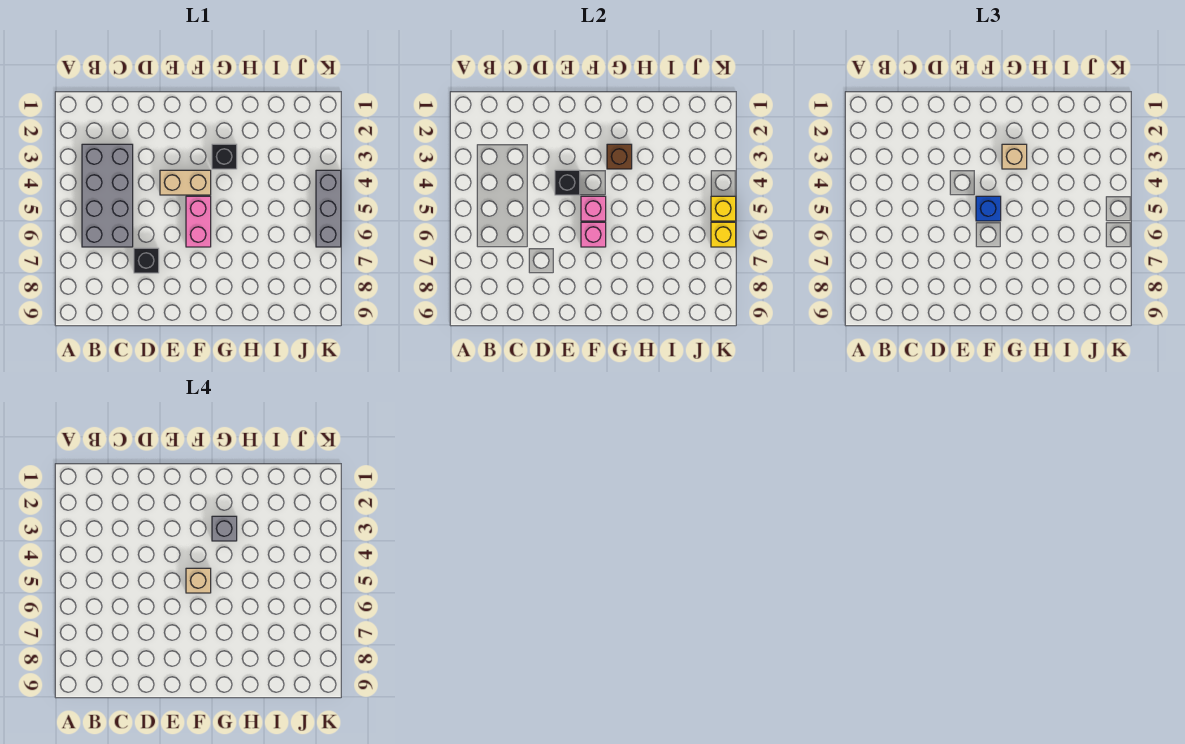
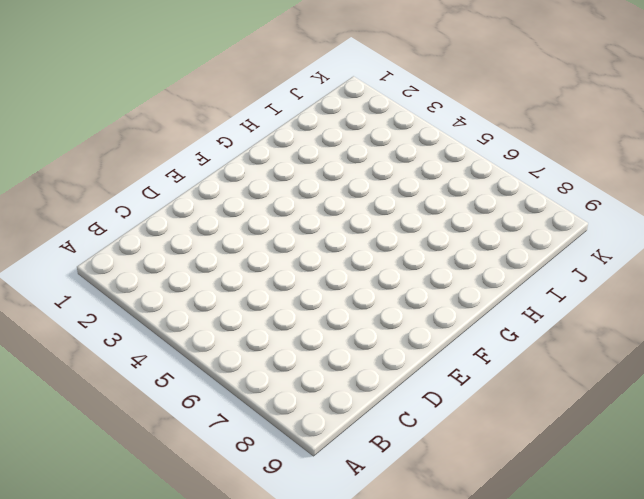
none -> grey 2x4 brick [82,144,133,247]
none -> black 1x1 brick [134,248,159,273]
none -> tan 1x2 brick [160,170,211,195]

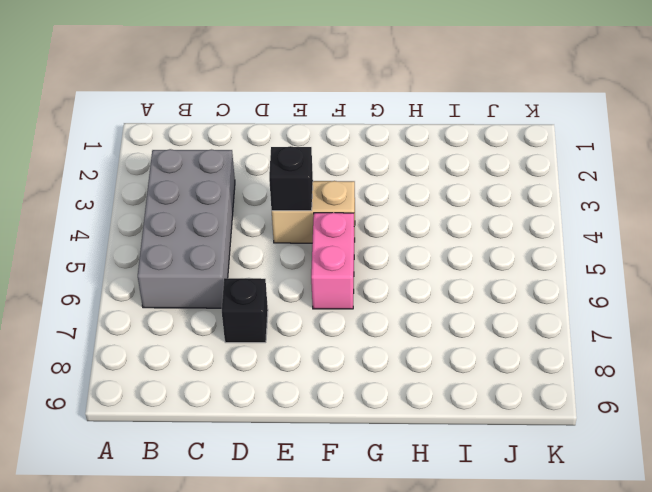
none -> black 1x1 brick [212,144,237,169]
none -> grey 1x3 brick [316,170,341,247]
none -> pink 1x1 brick [581,196,606,221]

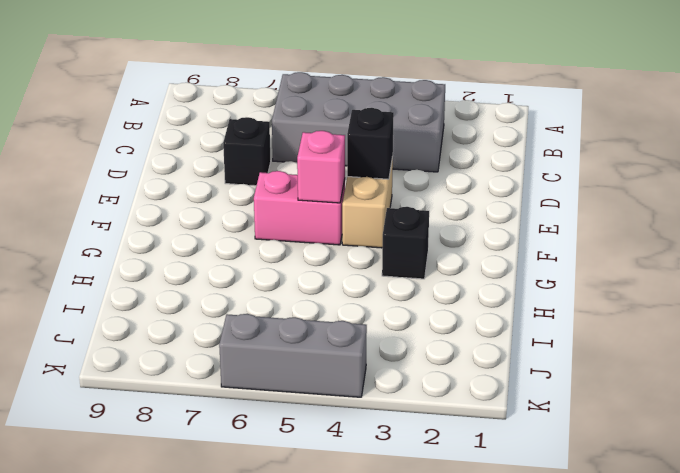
none -> pink 1x1 brick [581,222,606,247]
none -> brown 1x1 brick [607,144,632,169]
none -> yellow 1x1 brick [711,196,736,221]

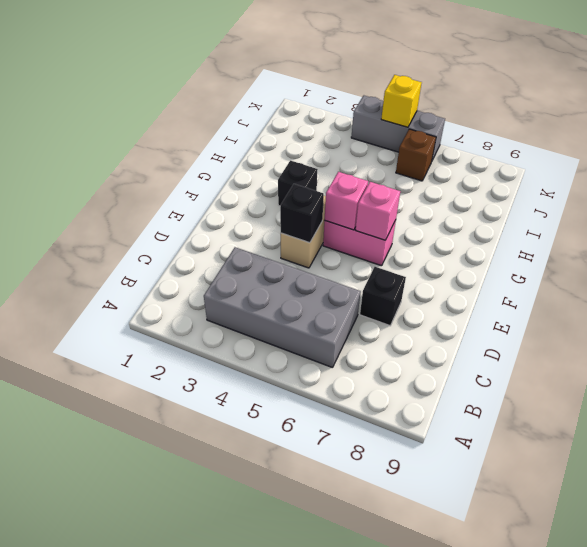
brown 1x1 brick [396,129,436,181] -> brown 1x1 brick moved to [607,144,632,169]
none -> yellow 1x1 brick [711,222,736,247]
none -> blue 1x1 brick [976,196,1001,221]
none -> tan 1x1 brick [1002,144,1027,169]

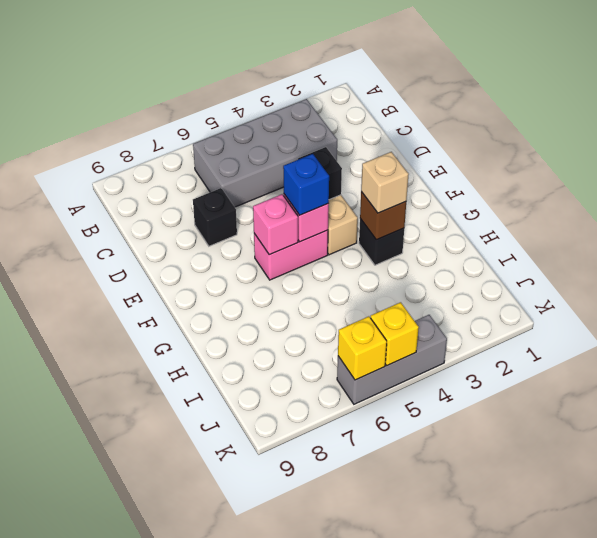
none -> tan 1x1 brick [186,568,211,593]
none -> grey 1x1 brick [212,516,237,541]

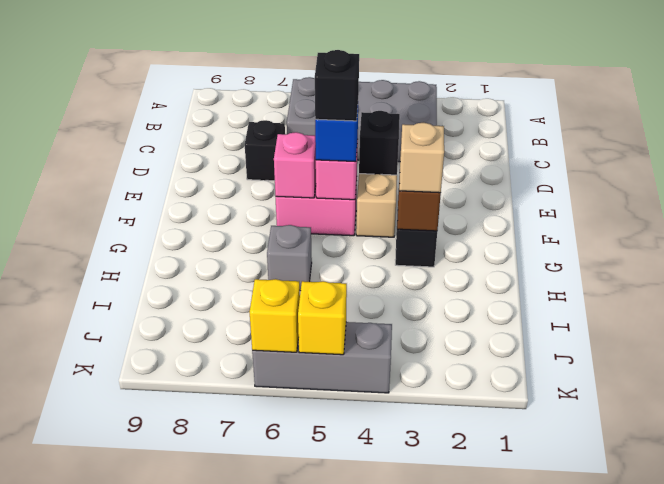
black 1x1 brick [315,50,359,121] -> tan 1x1 brick [186,568,211,593]
grey 1x1 brick [267,225,312,291] -> grey 1x1 brick moved to [212,516,237,541]

